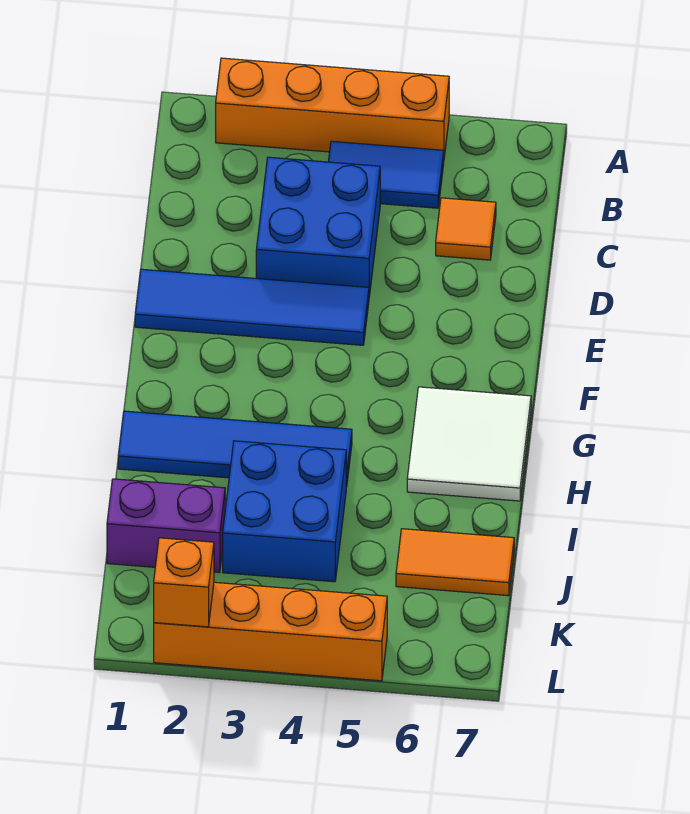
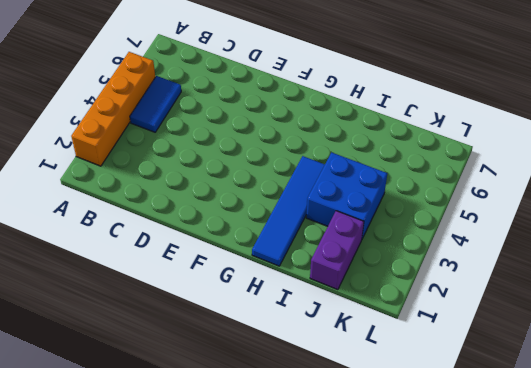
none -> blue 2x2 brick [256,157,380,296]
none -> orange 1x1 tile [436,198,496,260]
none -> blue 1x4 tile [135,269,369,345]

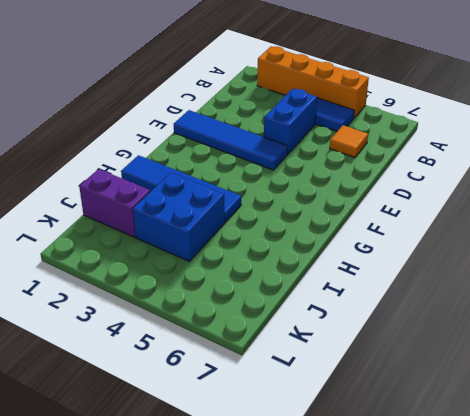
blue 1x2 brick [264,89,317,154] -> blue 2x2 brick [256,157,380,296]
none -> white 2x2 tile [407,387,531,501]
none -> orange 1x2 tile [396,529,514,596]
none -> orange 1x4 brick [154,582,387,681]

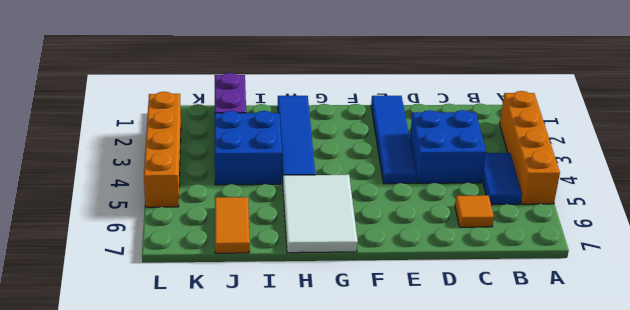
white 2x3 tile [283,175,358,253] -> white 2x2 tile [407,387,531,501]
none -> orange 1x1 brick [154,538,214,627]

